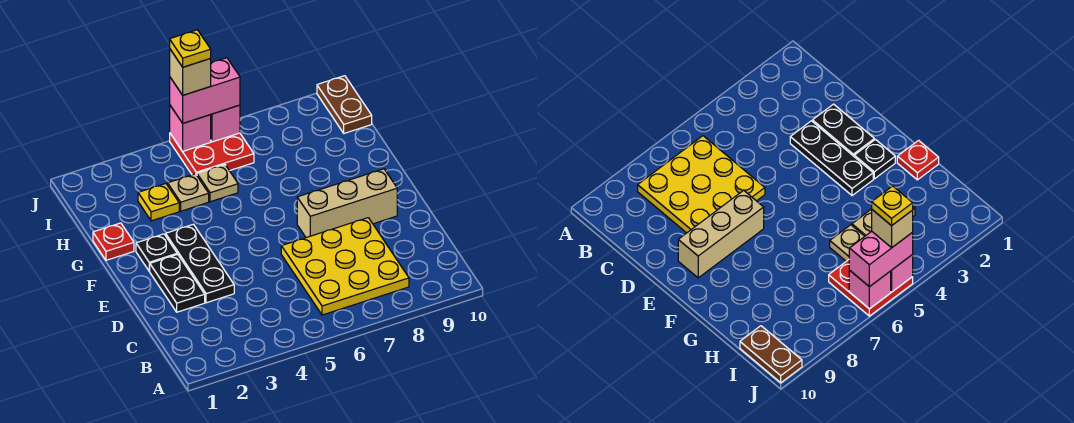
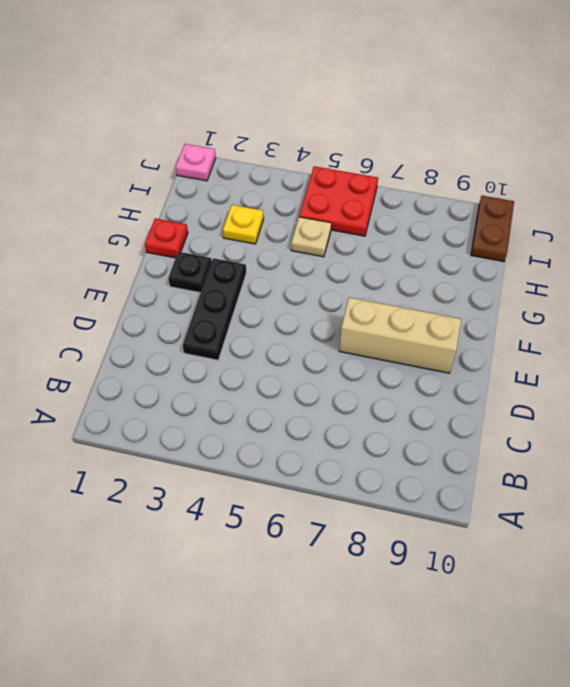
pink 1x1 plate [176,144,216,181] -> none
none -> yellow 3x3 plate [281,218,409,315]
none -> black 1x2 plate [150,254,205,312]
none -> tan 1x1 plate [168,174,209,211]

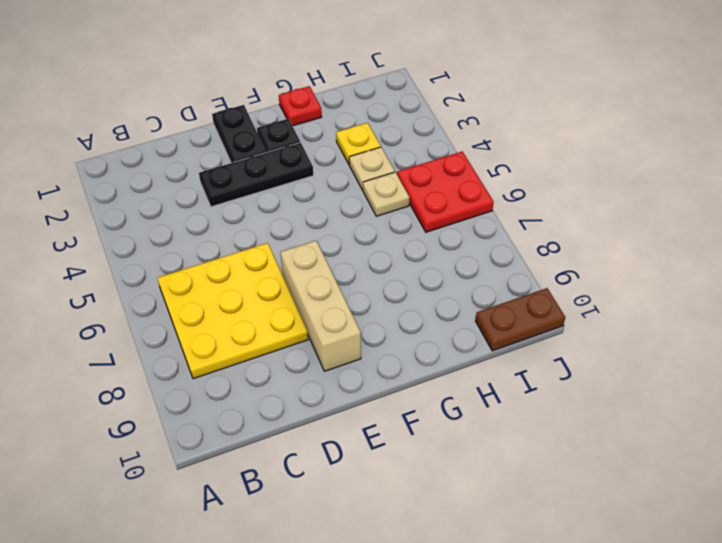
black 1x2 plate [212,105,266,163] -> black 1x2 plate turned to [150,254,205,312]
none -> pink 1x1 brick [170,106,211,151]
none -> pink 1x1 brick [211,105,240,142]
none -> pink 1x2 brick [170,58,240,123]

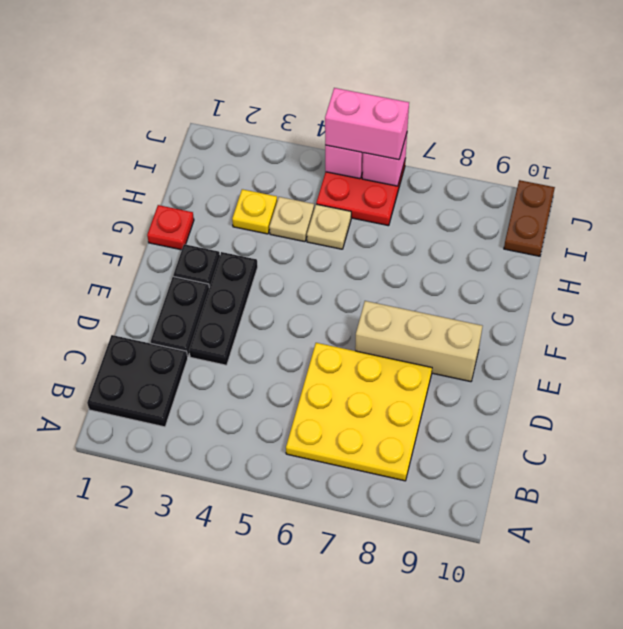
black 2x2 plate [87,335,188,427] -> none
none -> tan 1x1 brick [170,49,211,95]
none -> yellow 1x1 plate [170,30,211,67]

